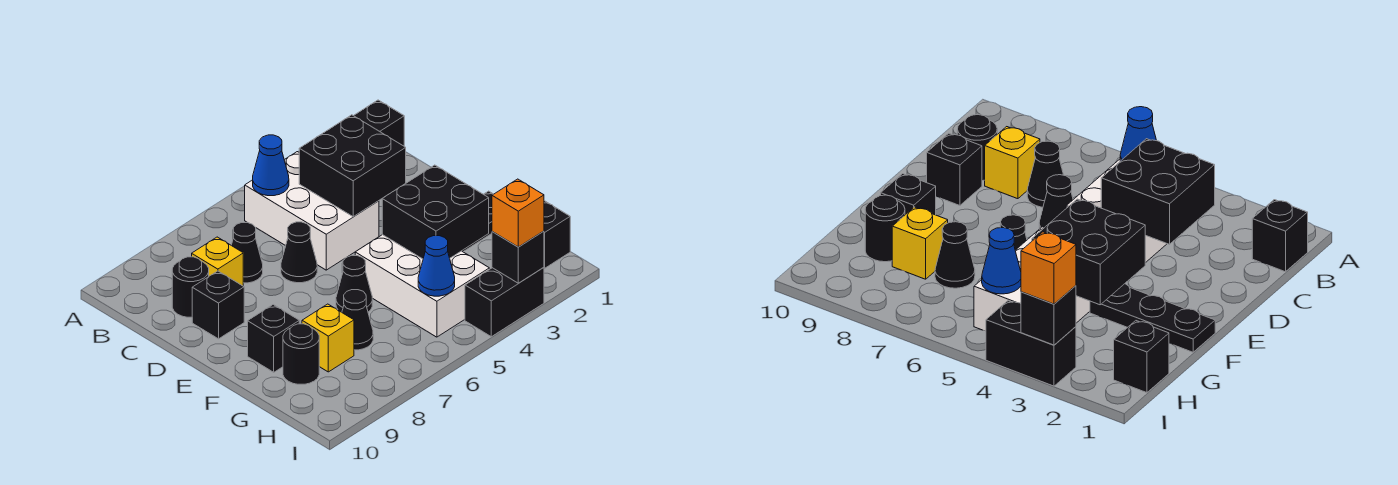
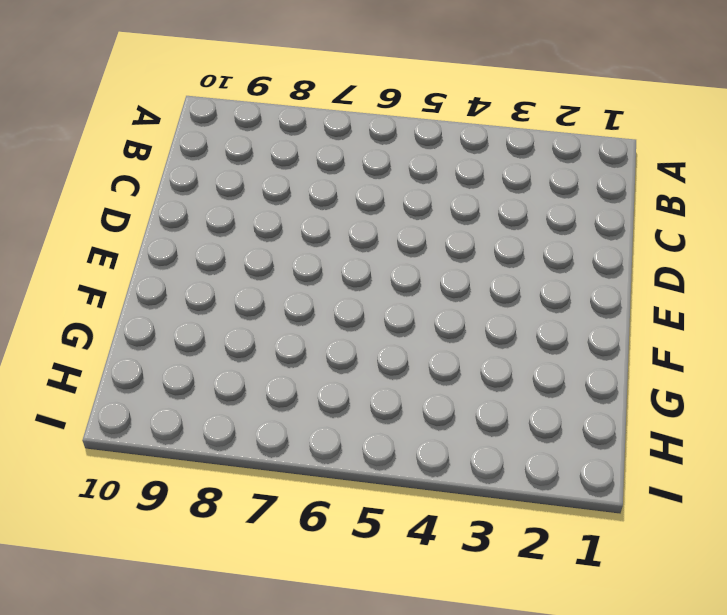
none -> black 1x1 brick [354,100,404,146]
none -> white 2x3 brick [245,152,379,270]
none -> black 1x1 cone [231,223,263,283]

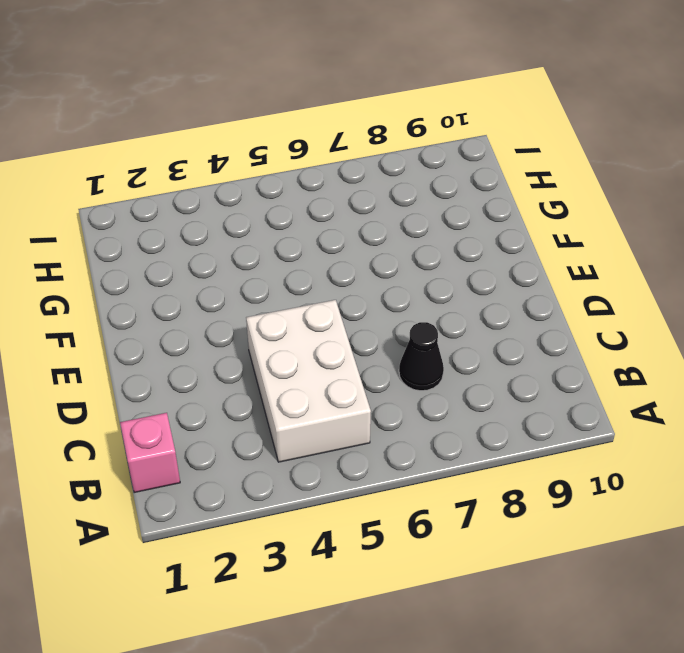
pink 1x1 brick [120,413,180,493] -> black 1x1 brick [354,100,404,146]
none -> yellow 1x1 brick [192,237,243,286]
none -> black 1x1 round brick [172,257,209,317]
none -> black 1x1 cone [281,222,317,283]

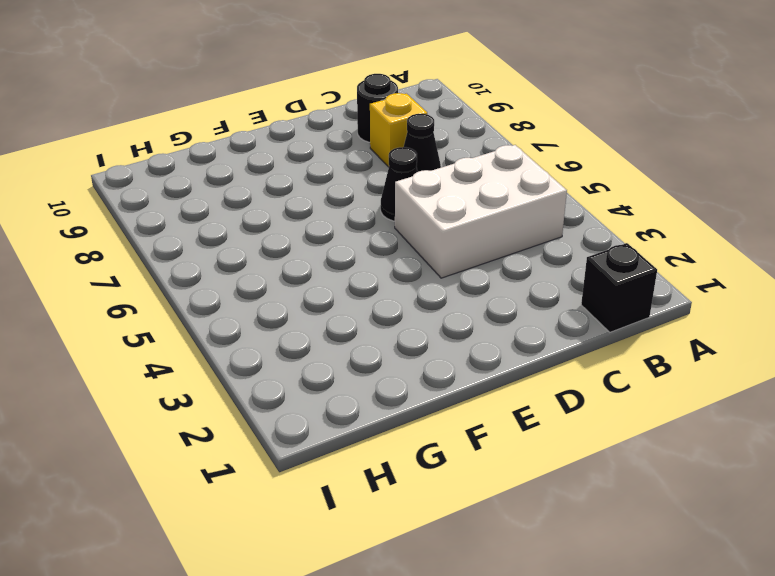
none -> black 1x1 brick [192,271,244,339]
none -> black 1x3 plate [1090,284,1215,352]
none -> white 2x3 brick [355,235,489,337]

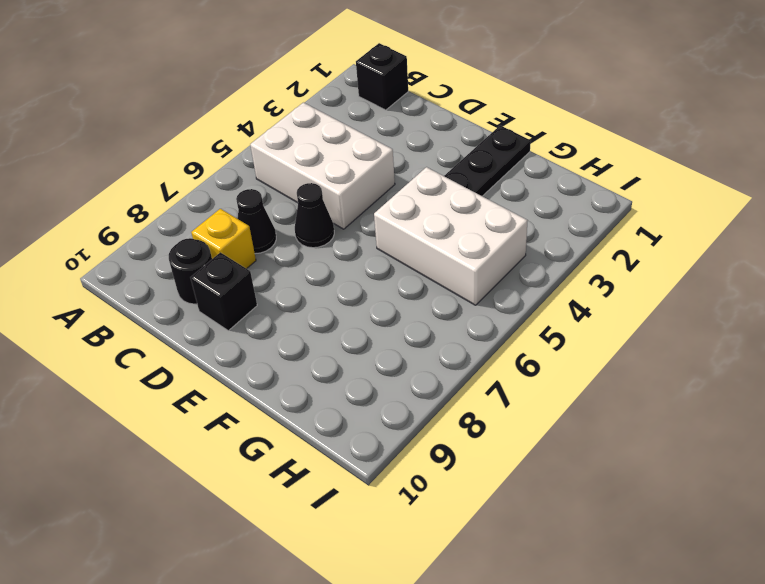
none -> black 1x1 cone [336,256,372,312]
none -> black 1x1 brick [248,305,299,372]
none -> black 1x1 cone [342,290,373,350]

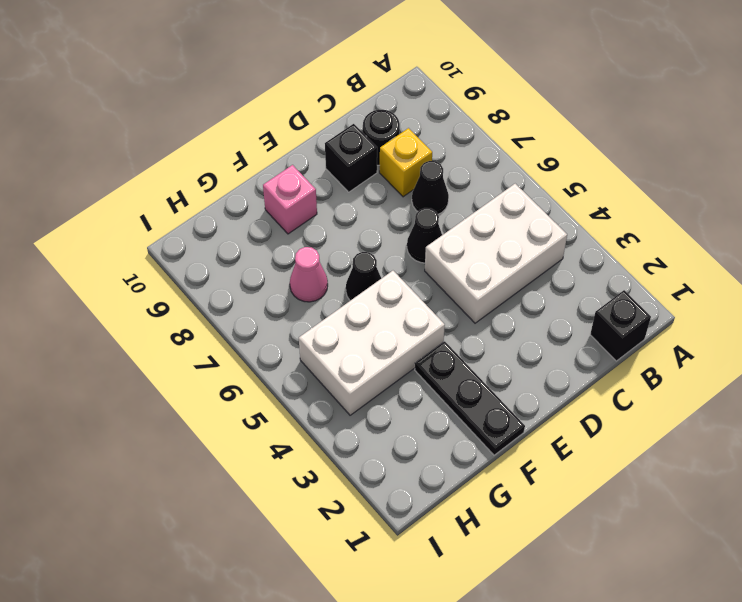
pink 1x1 brick [263,165,317,234] -> black 1x1 brick [248,305,299,372]
pink 1x1 cone [290,247,328,302] -> black 1x1 cone [342,290,373,350]
none -> yellow 1x1 brick [302,304,354,372]
none -> black 1x1 round brick [283,324,319,384]
none -> black 1x1 brick [544,201,570,268]

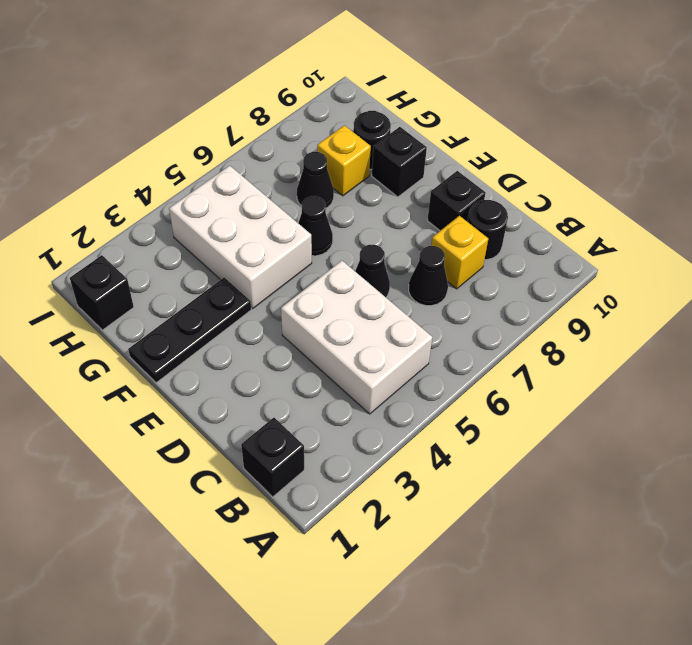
none -> black 1x2 brick [465,268,544,337]
none -> blue 1x1 cone [253,135,289,196]
none -> black 2x2 brick [299,115,406,217]

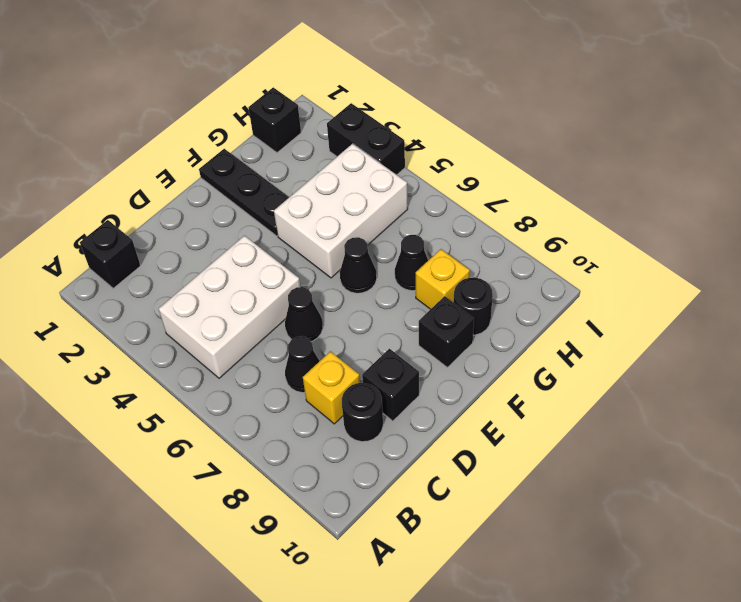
none -> blue 1x1 cone [253,135,289,196]
none -> black 2x2 brick [299,115,406,217]
none -> black 2x2 brick [382,165,489,259]

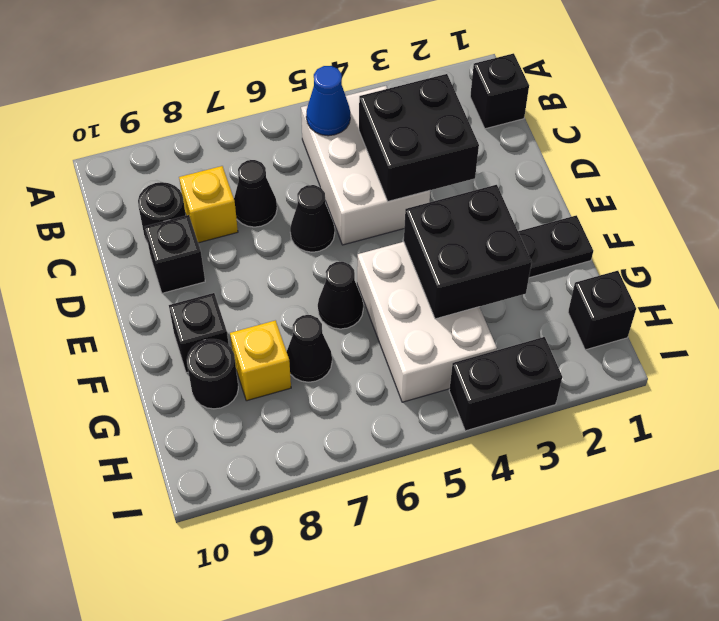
none -> blue 1x1 cone [418,236,455,296]
none -> black 1x1 brick [492,231,544,283]
none -> orange 1x1 brick [492,179,544,247]

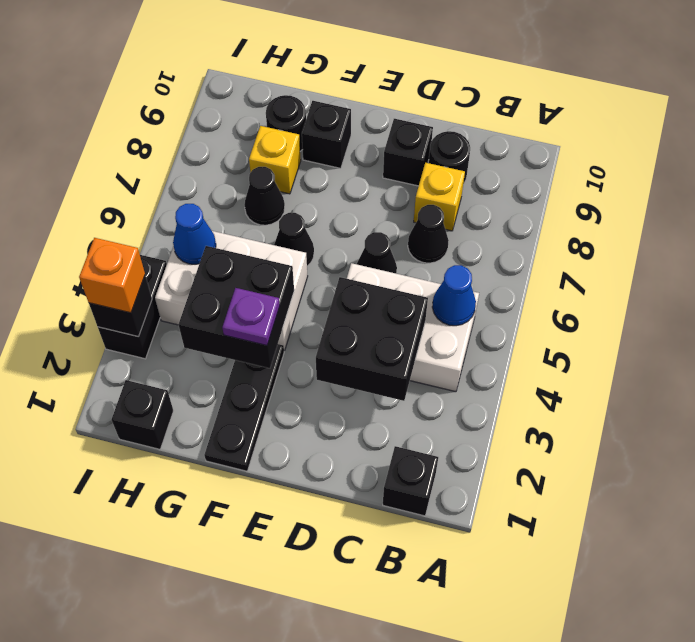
purple 1x1 plate [222,288,280,345] -> none

